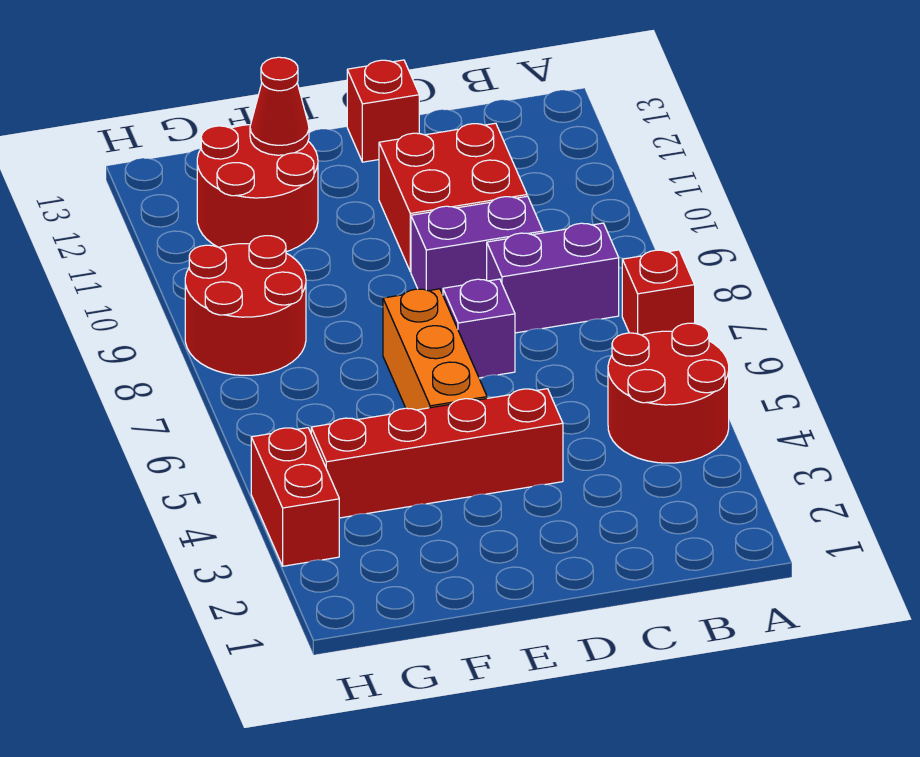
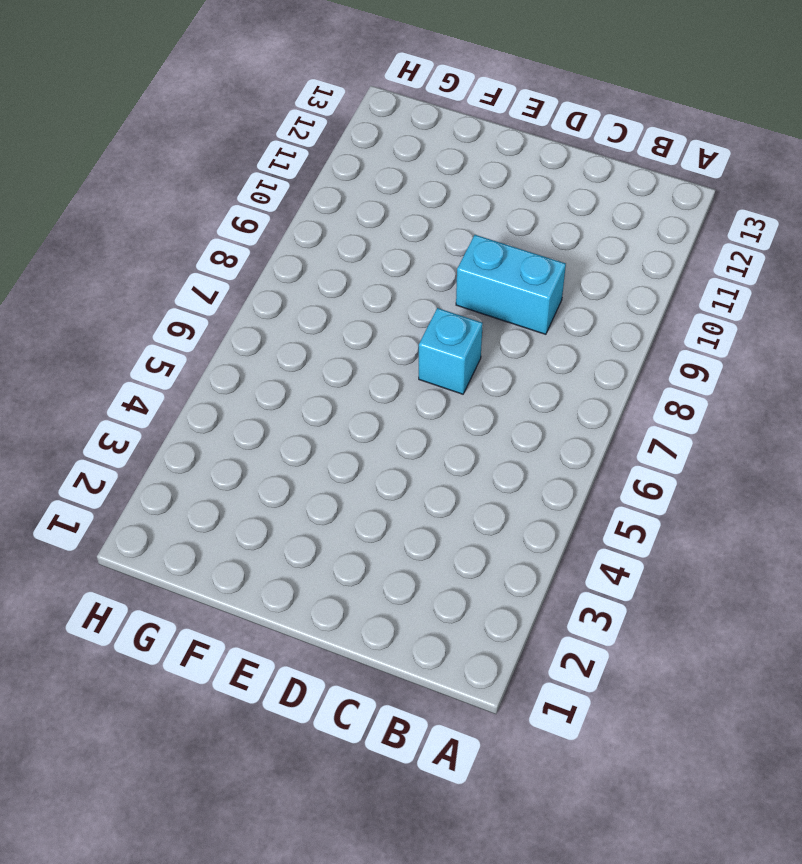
cyan 1x2 brick [456,235,566,334] -> purple 1x2 brick [411,196,543,294]
cyan 1x1 brick [419,308,483,394] -> purple 1x1 brick [443,279,515,378]
none -> red 2x2 round brick [608,323,729,463]
none -> red 1x1 brick [622,250,695,335]
none -> purple 1x2 brick [487,223,619,333]

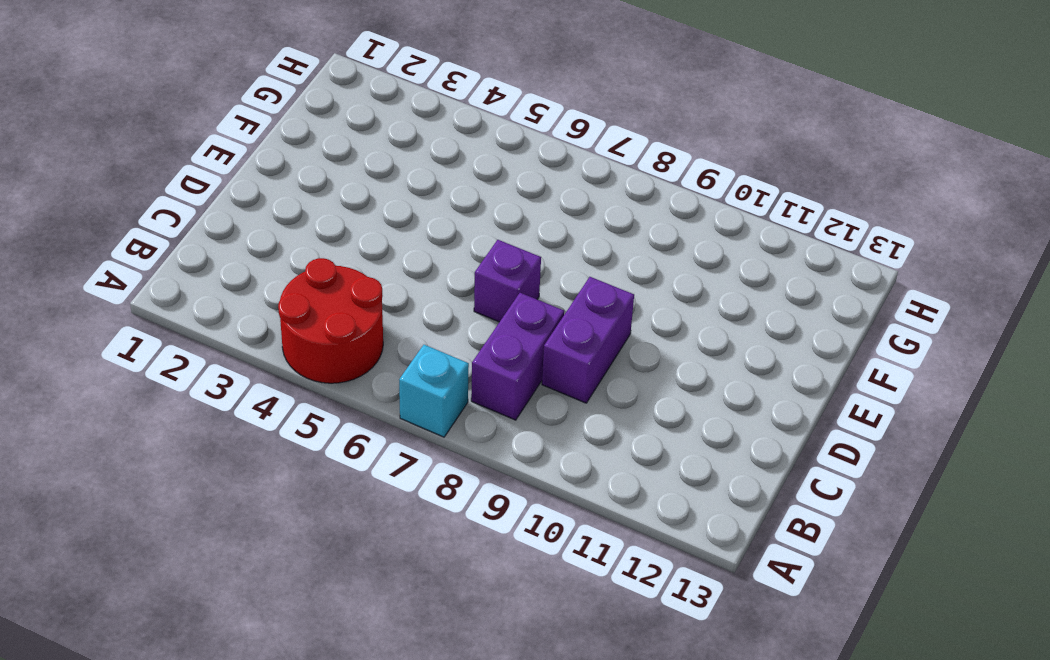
cyan 1x1 brick [399,345,469,437] -> red 1x1 brick [622,250,695,335]
none -> red 2x2 brick [379,123,527,272]
none -> red 1x4 brick [311,389,563,518]
none -> red 1x1 brick [347,60,419,162]

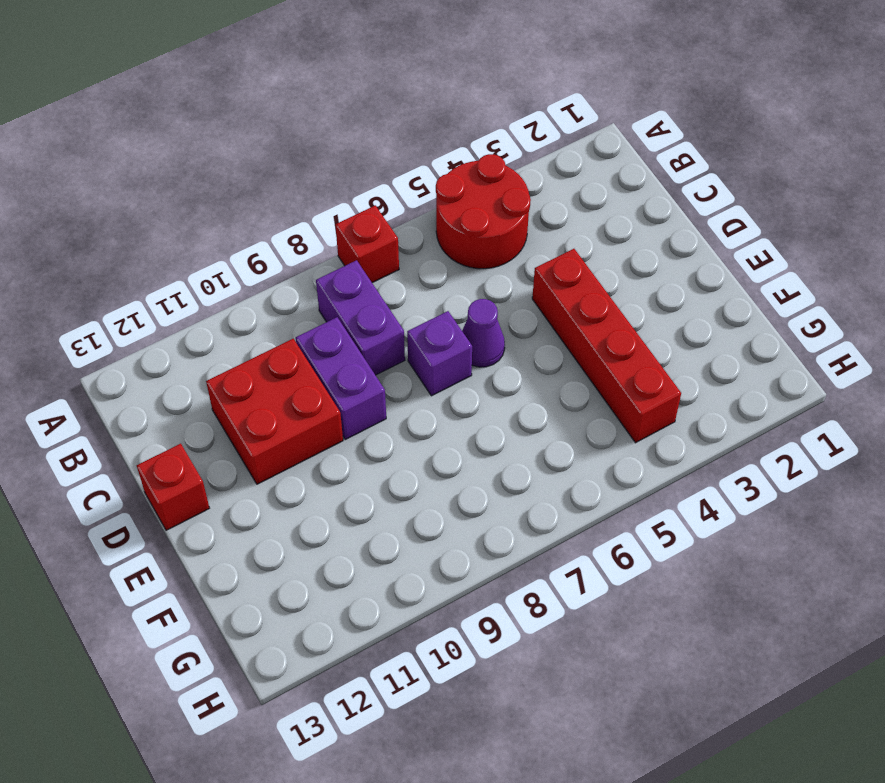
purple 1x1 cone [462,299,505,367] -> none
none -> orange 1x3 brick [383,289,487,410]
none -> red 2x2 round brick [197,124,318,252]
none -> red 2x2 round brick [185,236,306,375]

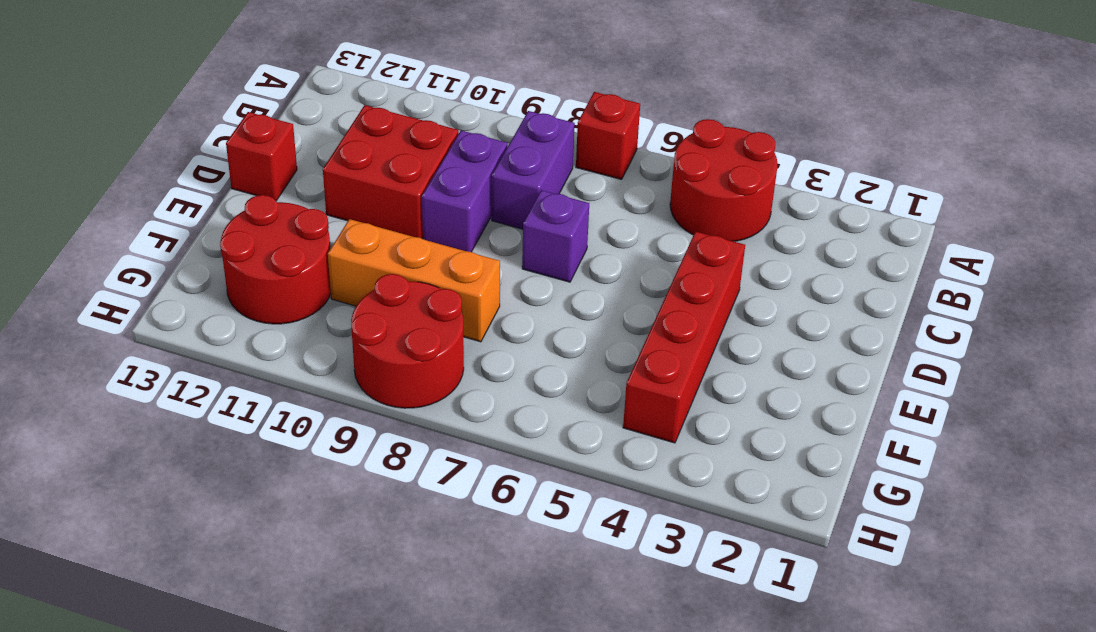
orange 1x3 brick [328,219,500,342] -> orange 1x3 brick moved to [383,289,487,410]
none -> red 1x2 brick [251,428,339,566]
none -> red 1x1 cone [250,57,309,155]

